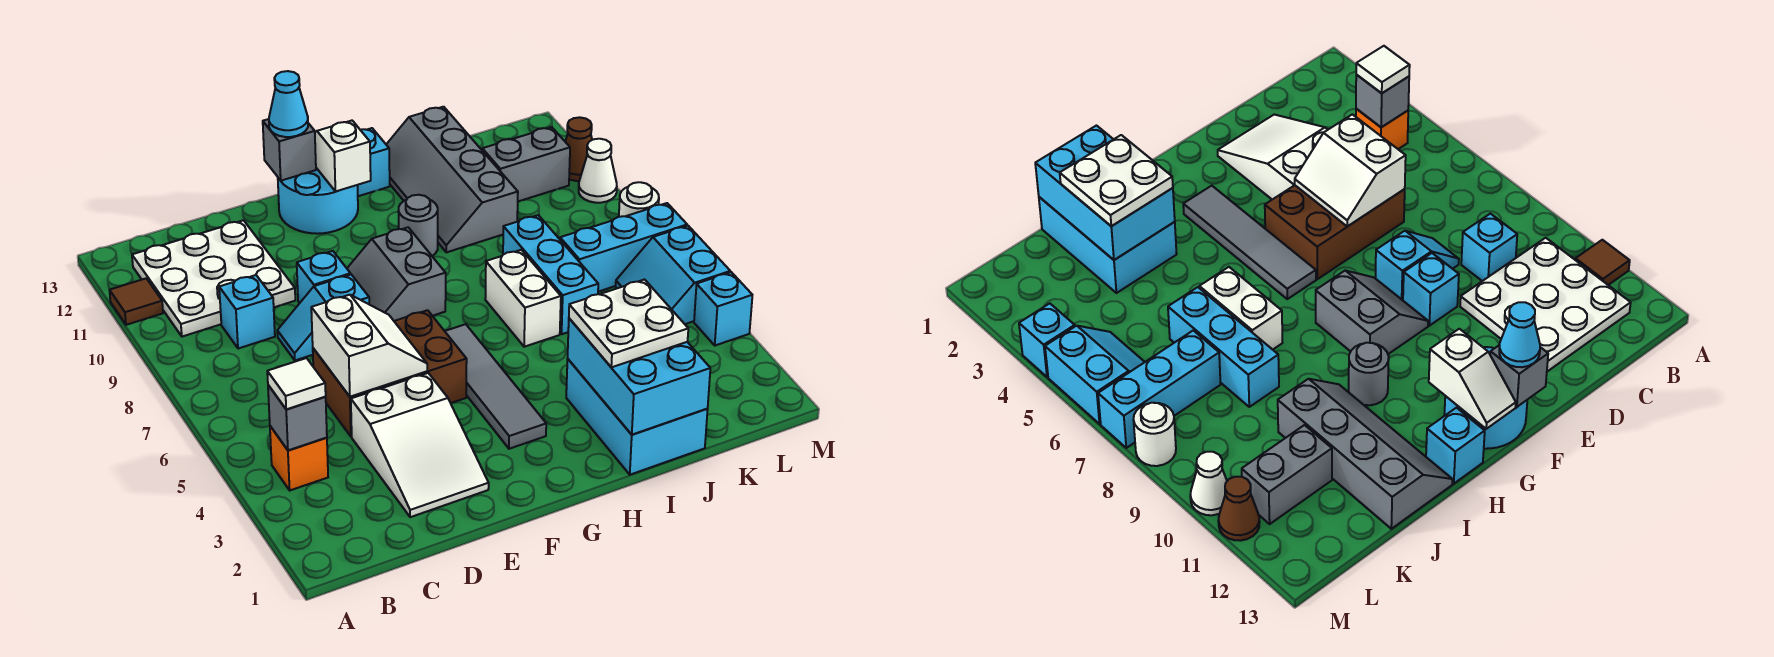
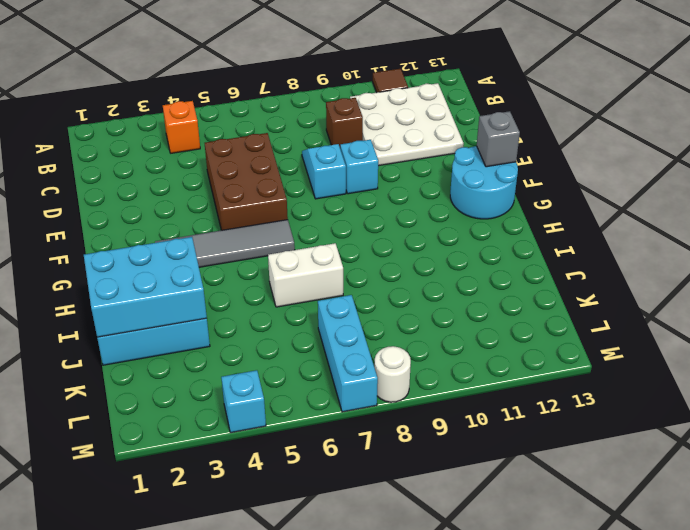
brown 1x1 brick [326,98,363,147] -> cyan 1x1 brick [219,275,275,349]
none -> white 2x3 slope [351,373,489,517]
none -> grey 2x2 slope [347,227,446,321]
none -> grey 1x1 round brick [398,195,438,256]
none -> cyan 1x1 brick [358,128,390,196]

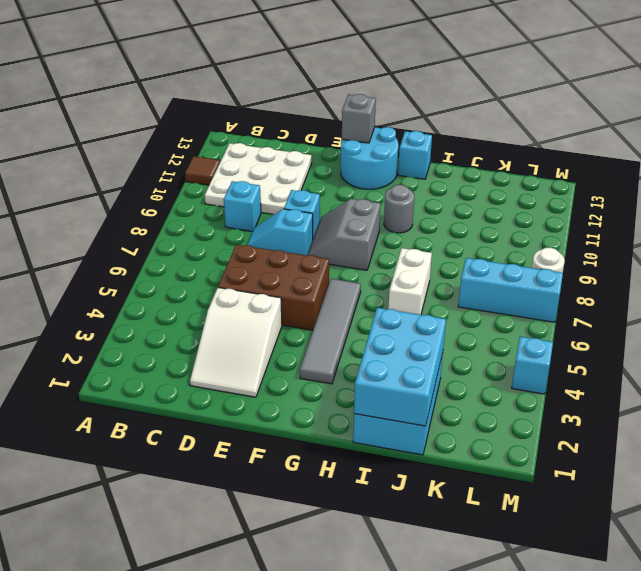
none -> orange 1x1 brick [270,426,328,490]
none -> grey 2x4 slope [386,107,518,252]
none -> cyan 1x3 brick [503,215,598,334]
none -> grey 1x2 brick [482,127,570,201]

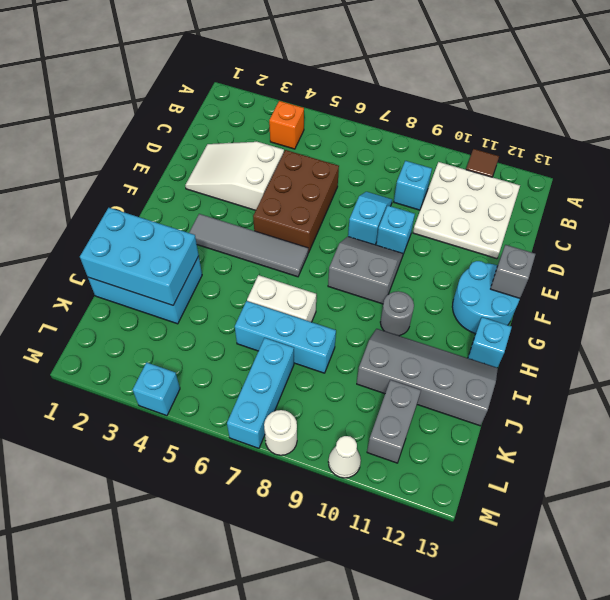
none -> cyan 2x2 slope [616,226,730,324]
none -> brown 1x1 cone [565,117,592,181]
none -> grey 1x1 brick [268,385,327,450]
none -> white 2x2 slope [311,295,427,397]

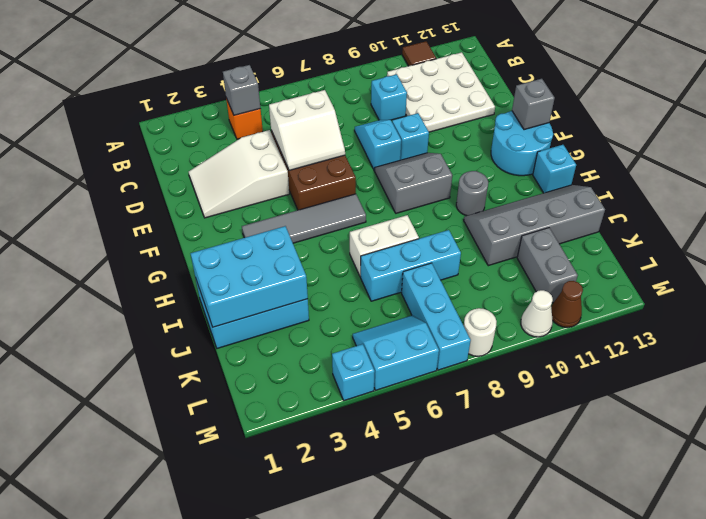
none -> white 1x2 slope [315,121,371,192]
none -> white 1x1 tile [267,358,326,409]
none -> cyan 1x1 cone [269,71,308,137]
none -> white 2x2 plate [569,280,688,367]

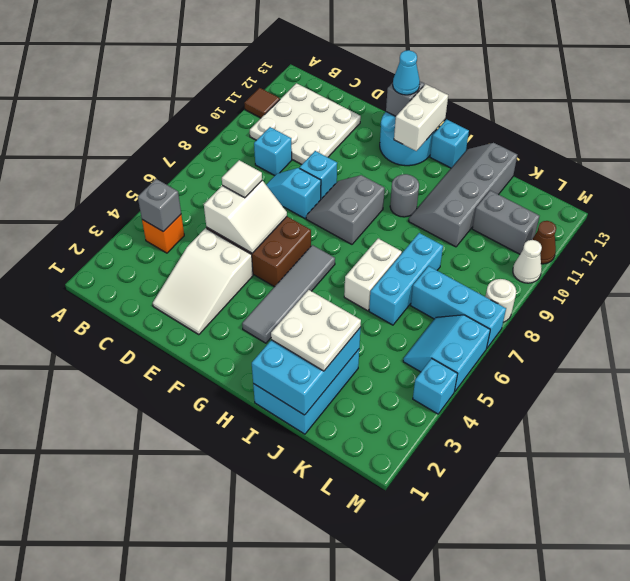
white 1x1 tile [222,160,262,198] -> white 1x1 tile moved to [267,358,326,409]
white 1x2 brick [394,84,448,151] -> white 1x2 slope [315,121,371,192]

